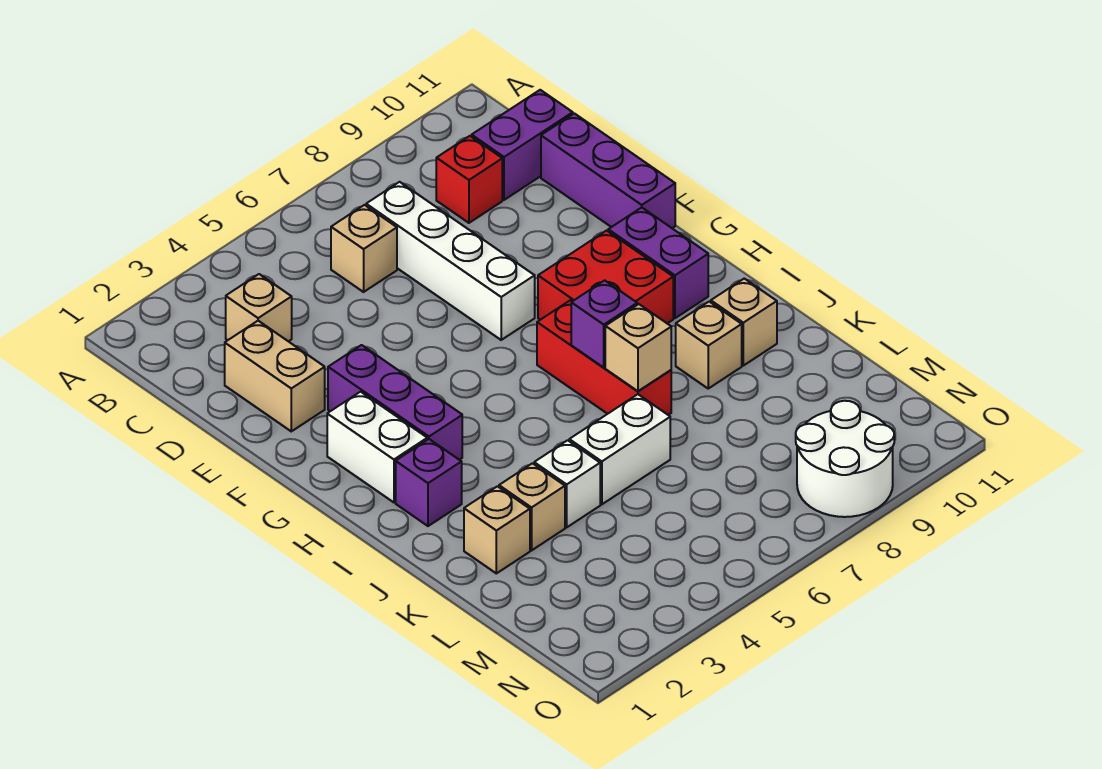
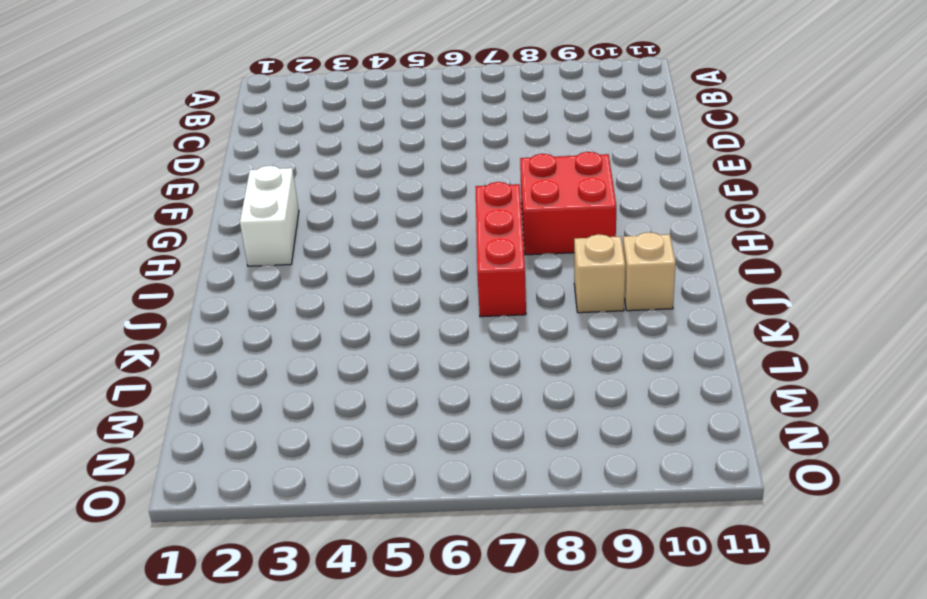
none -> tan 1x1 brick [226,274,292,341]
none -> tan 1x1 brick [331,205,397,292]
none -> white 1x4 brick [366,182,535,340]

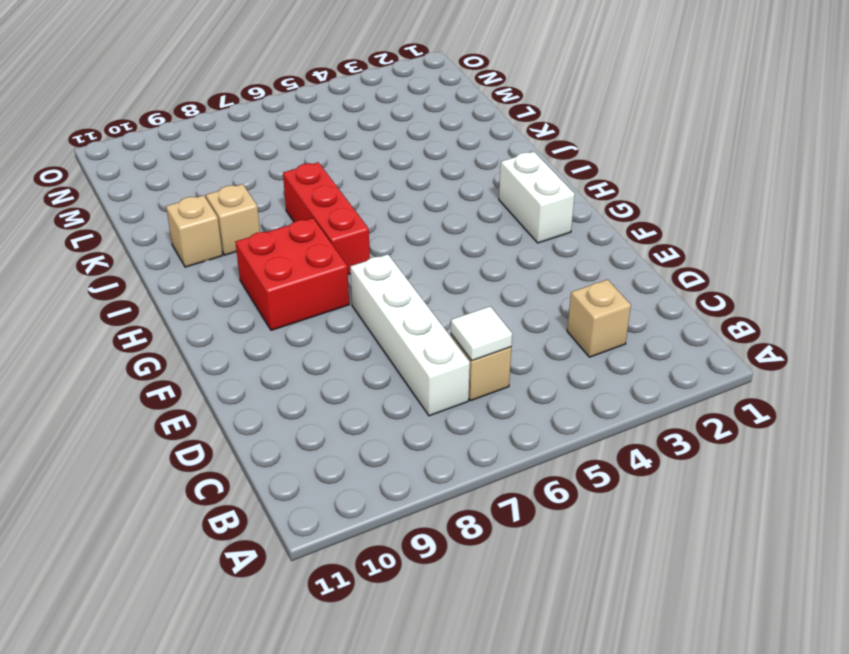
white 1x1 tile [451,306,512,360] -> none
none -> red 1x1 brick [436,136,502,223]
none -> purple 1x2 brick [472,90,573,200]
none -> tan 1x2 brick [225,321,325,431]

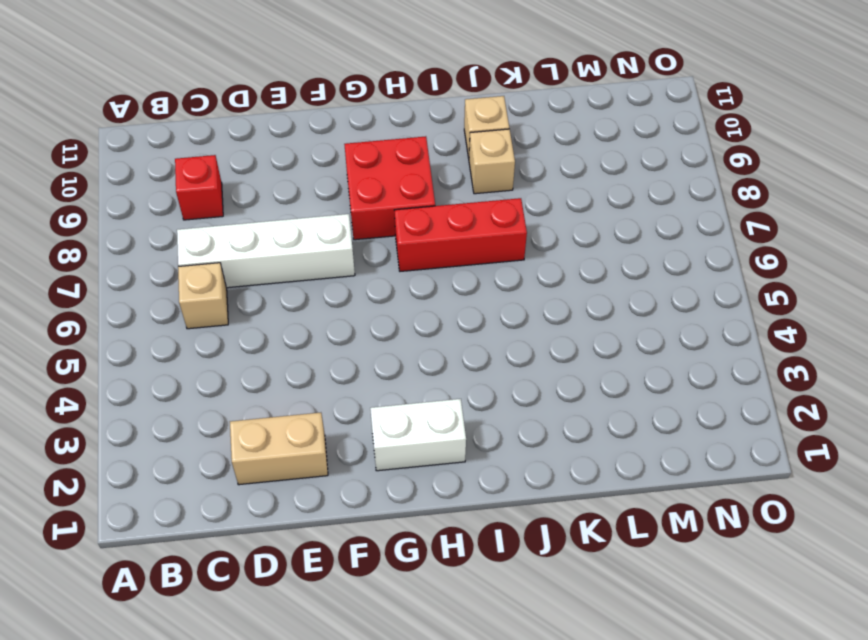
none -> tan 1x1 brick [226,274,292,341]
none -> purple 1x2 brick [472,90,573,200]
none -> purple 1x3 brick [541,113,675,228]

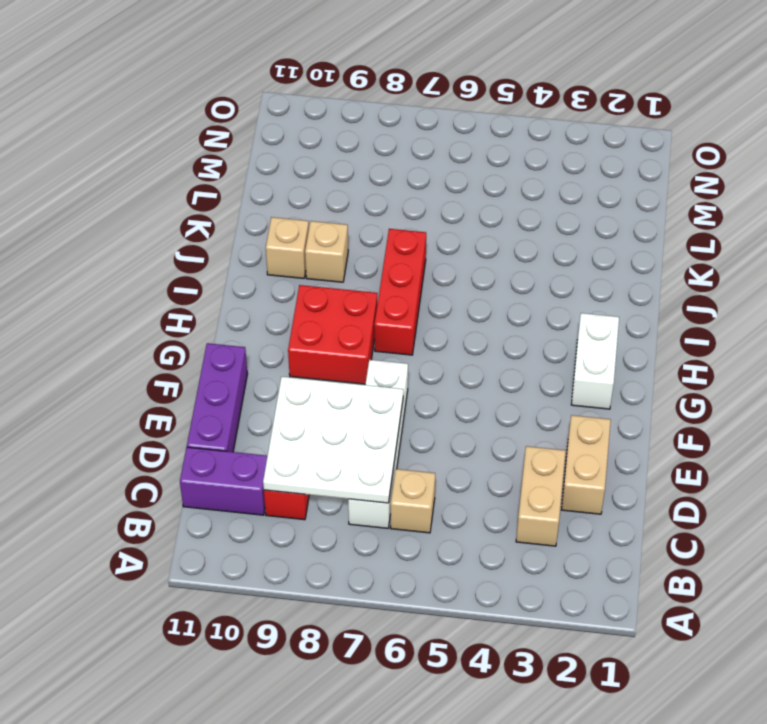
tan 1x2 brick [516,446,566,546] -> tan 1x1 brick [226,274,292,341]
white 3x3 plate [263,377,403,503] -> none
none -> purple 1x3 brick [328,345,462,460]
none -> purple 1x2 brick [608,208,708,318]
none -> purple 1x1 brick [396,439,462,526]

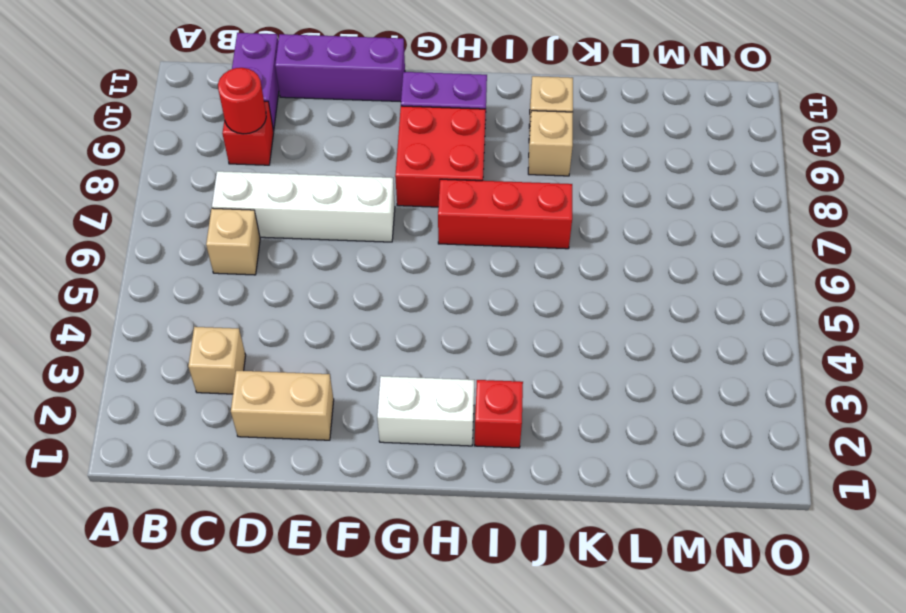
red 1x1 round brick [218,68,266,134] -> none
red 1x1 brick [474,380,523,448] -> purple 1x1 brick [396,439,462,526]
none -> purple 1x3 brick [328,345,462,460]
none -> tan 1x1 brick [464,486,530,573]
none -> tan 1x1 brick [499,463,565,550]

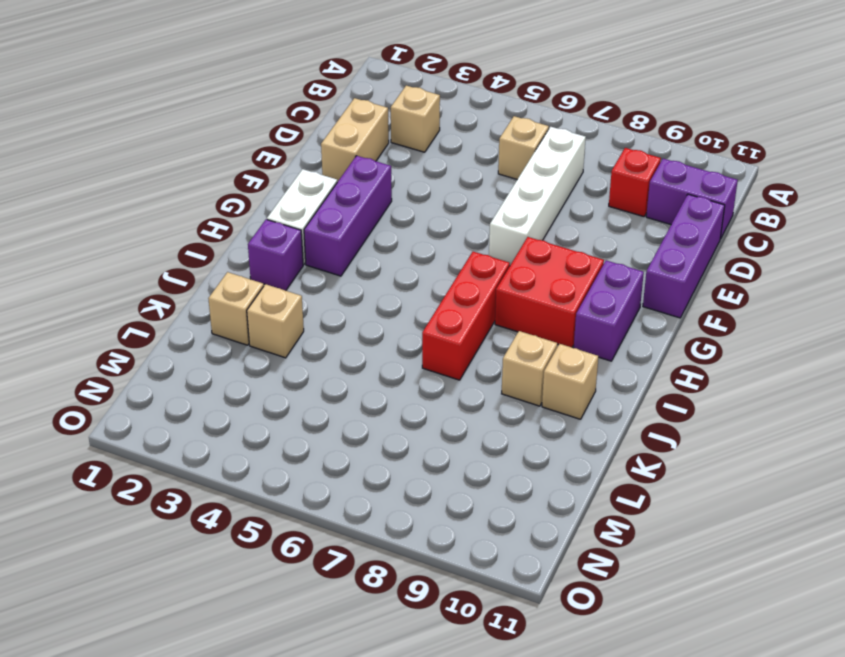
none -> white 1x1 brick [534,440,600,527]
none -> white 1x2 brick [569,394,670,504]
none -> white 2x2 round brick [796,401,894,517]

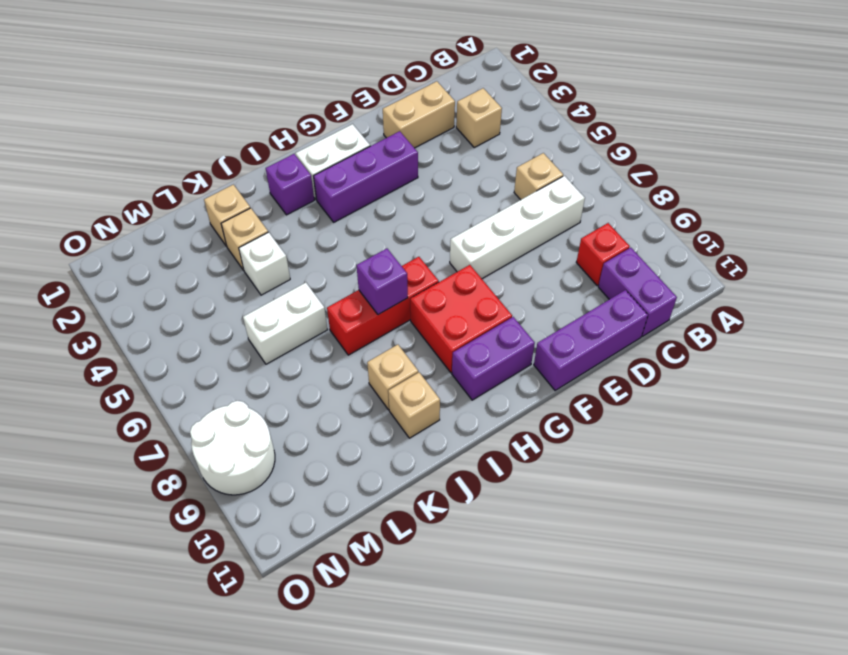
white 1x2 brick [243,282,328,364] -> white 1x2 brick turned to [569,394,670,504]
none -> tan 1x1 brick [605,304,671,391]

